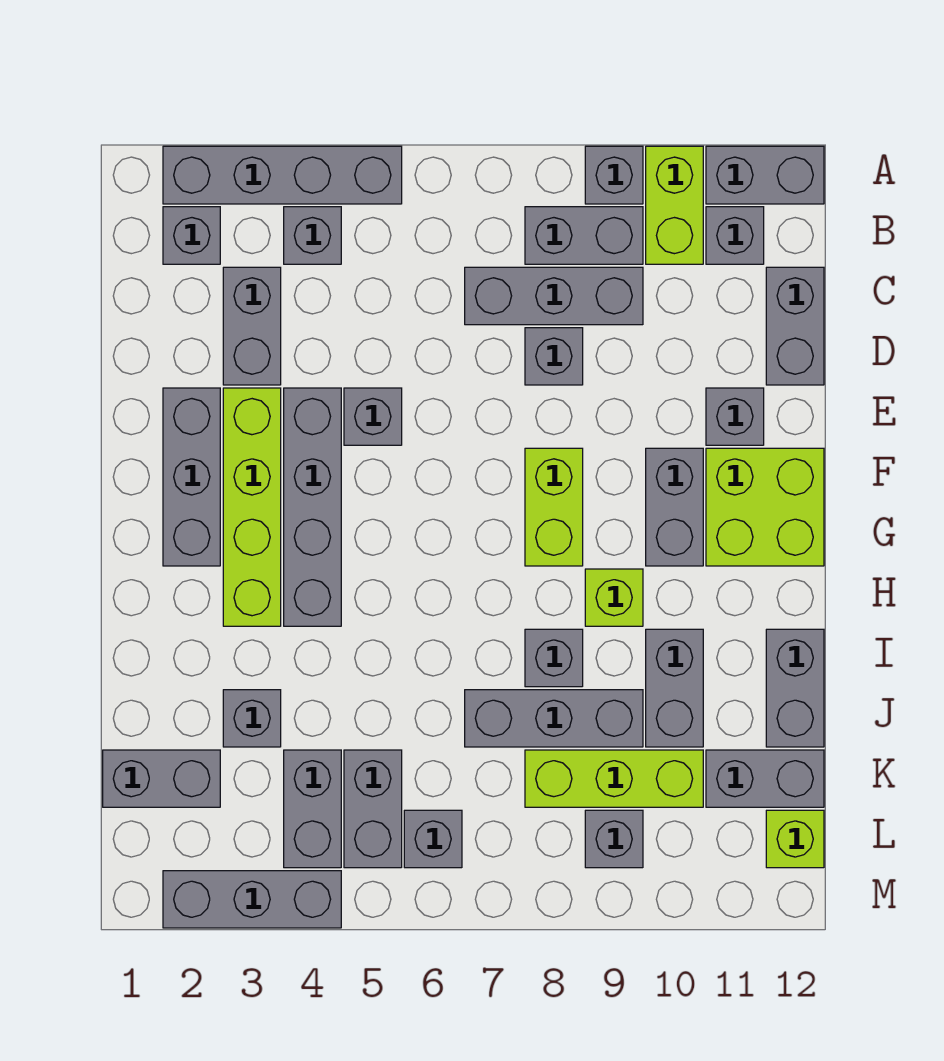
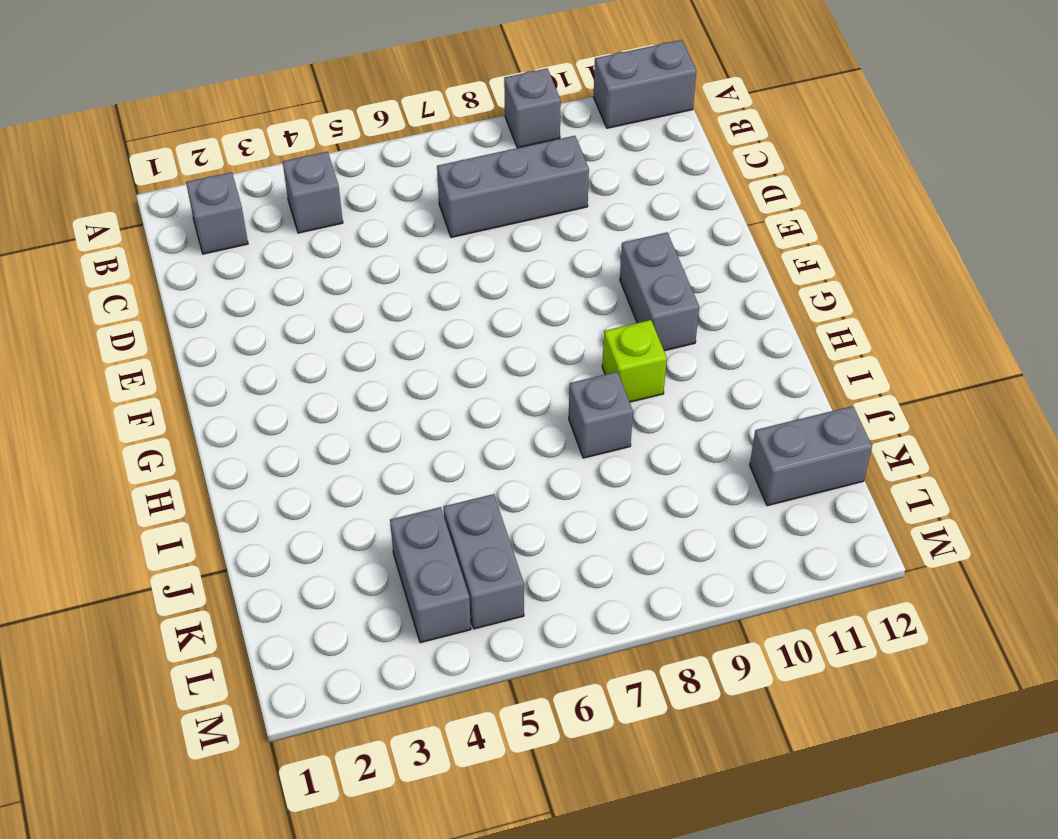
none -> grey 1x4 brick [163,146,402,204]
none -> lime 1x2 brick [646,146,703,264]
none -> grey 1x2 brick [525,207,643,264]
none -> grey 1x1 brick [706,207,764,264]

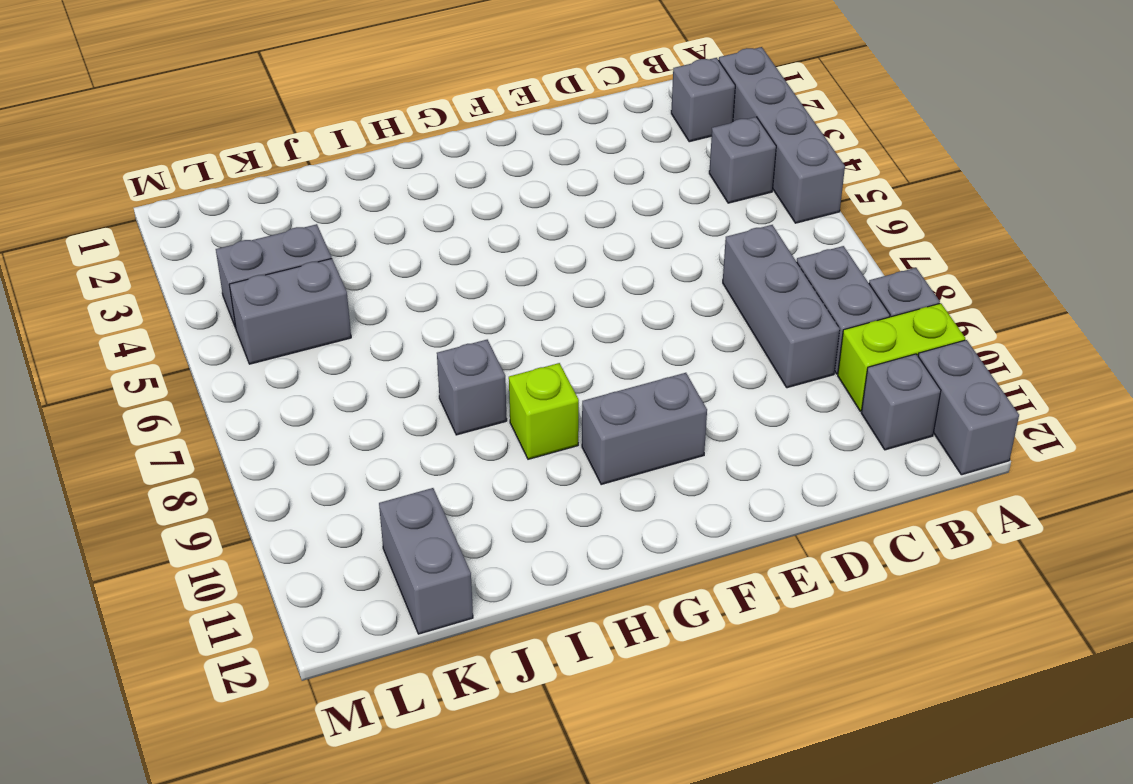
none -> grey 1x2 brick [223,267,281,385]
none -> grey 1x2 brick [766,267,824,385]
none -> grey 1x1 brick [525,328,583,385]
none -> grey 1x3 brick [163,388,220,566]

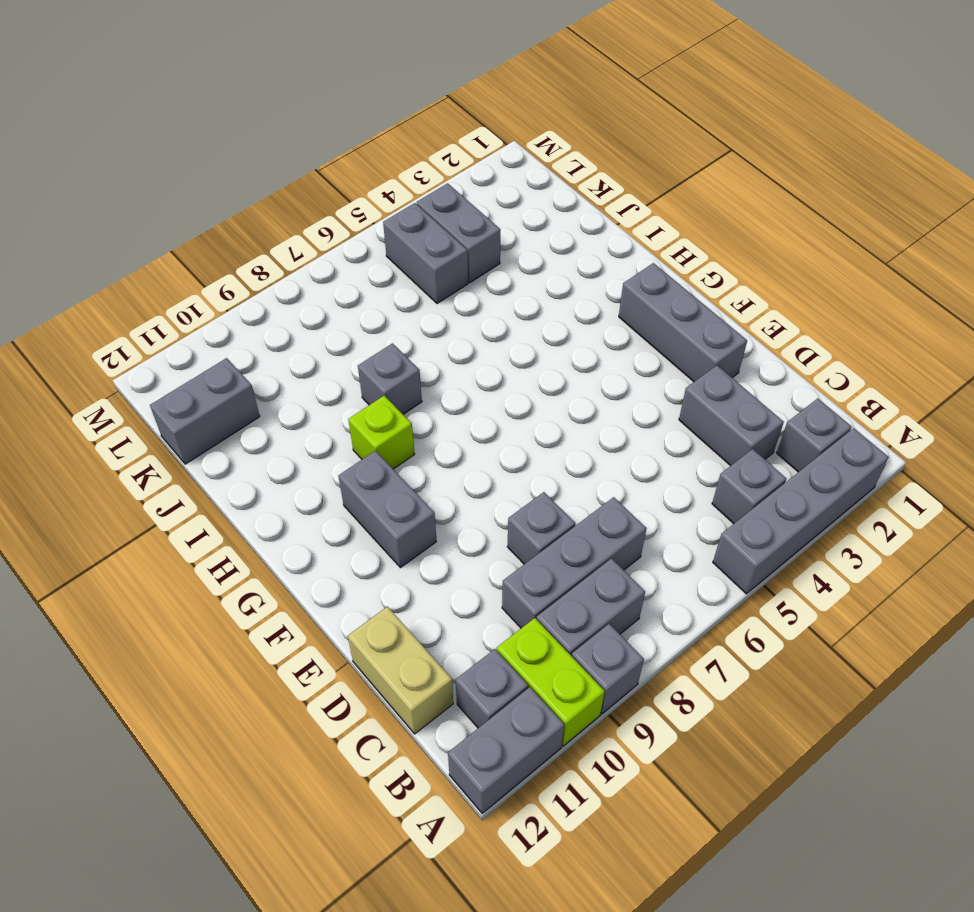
tan 1x2 brick [348,607,453,734] -> grey 1x2 brick [766,267,824,385]
none -> lime 1x4 brick [223,388,281,626]
none -> grey 1x4 brick [284,388,341,626]
none -> grey 1x1 brick [344,388,402,445]
none -> grey 1x1 brick [706,388,764,445]

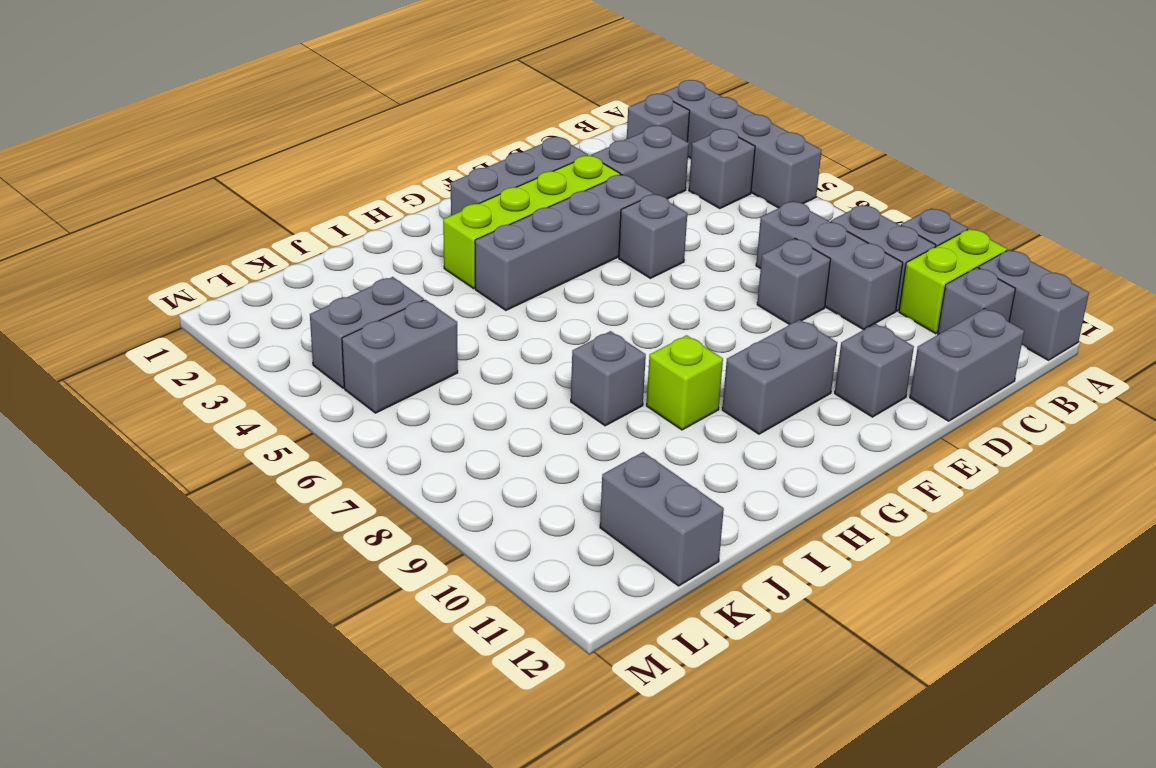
none -> lime 1x2 brick [525,448,583,566]
none -> lime 2x2 brick [706,448,824,566]
none -> grey 1x2 brick [646,629,703,747]
none -> grey 1x2 brick [766,629,824,747]

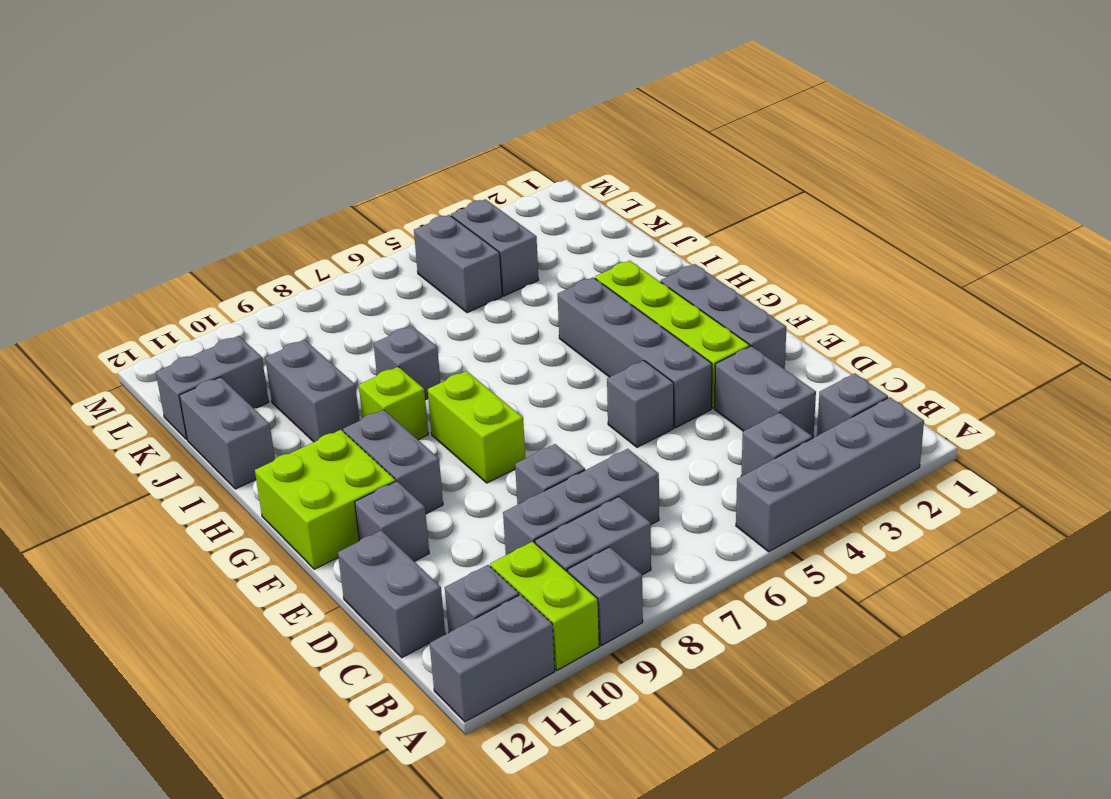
none -> grey 1x1 brick [223,690,281,747]
none -> grey 1x3 brick [465,690,643,747]
none -> grey 1x2 brick [103,750,220,807]
none -> lime 1x3 brick [525,750,703,807]

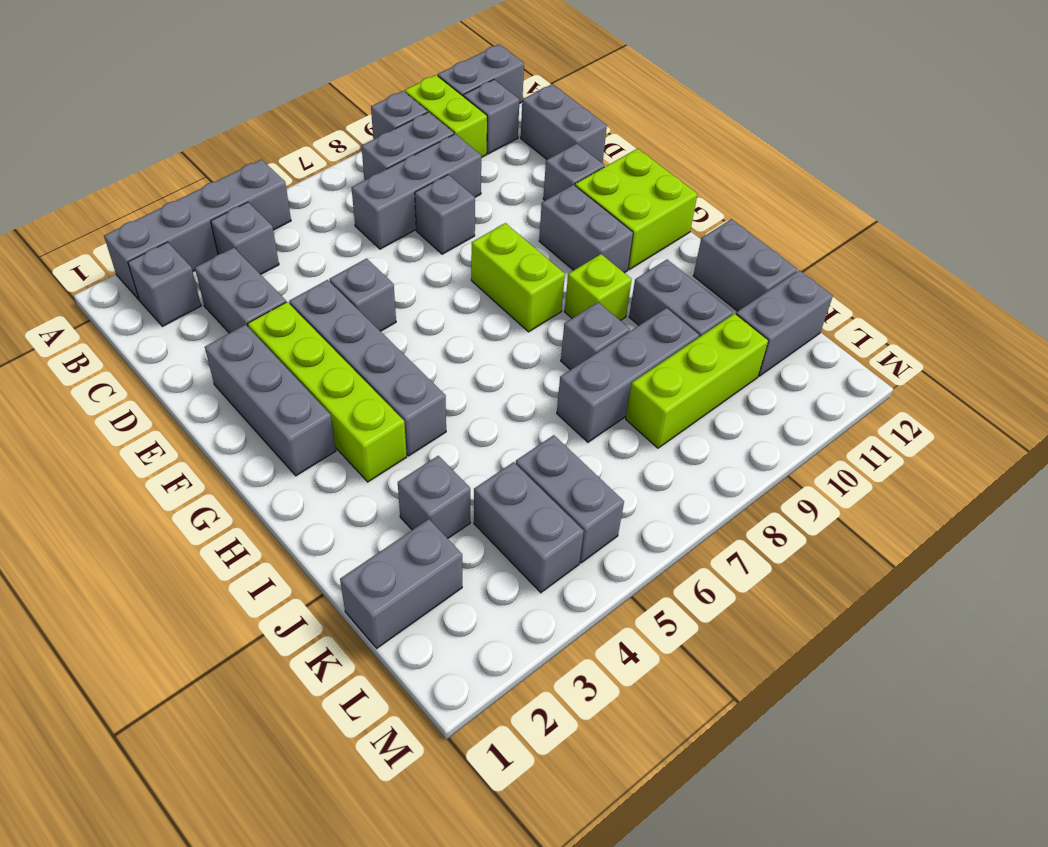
none -> grey 1x1 brick [404,810,462,868]
none -> grey 1x1 brick [585,810,643,868]
none -> lime 1x1 brick [766,810,824,868]
none -> grey 1x3 brick [163,871,341,928]

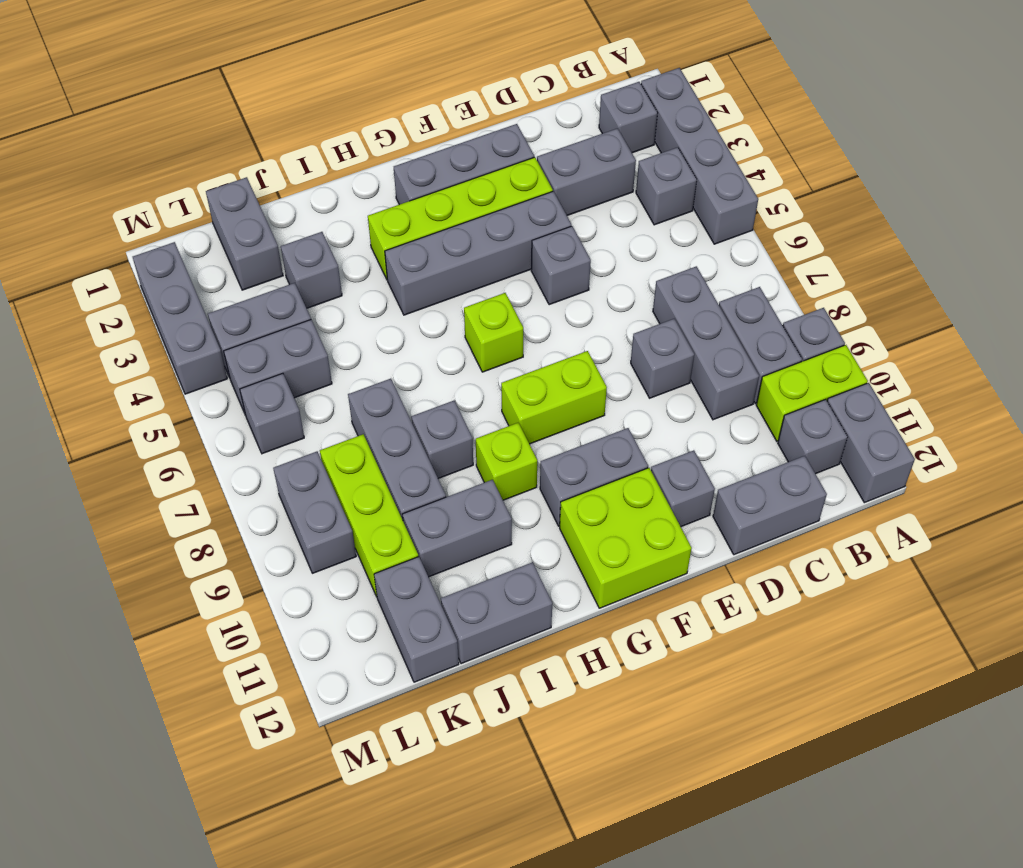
lime 1x1 brick [464,293,523,372] -> lime 1x1 brick moved to [766,810,824,868]
grey 1x2 brick [273,452,356,573] -> grey 1x1 brick [585,810,643,868]

